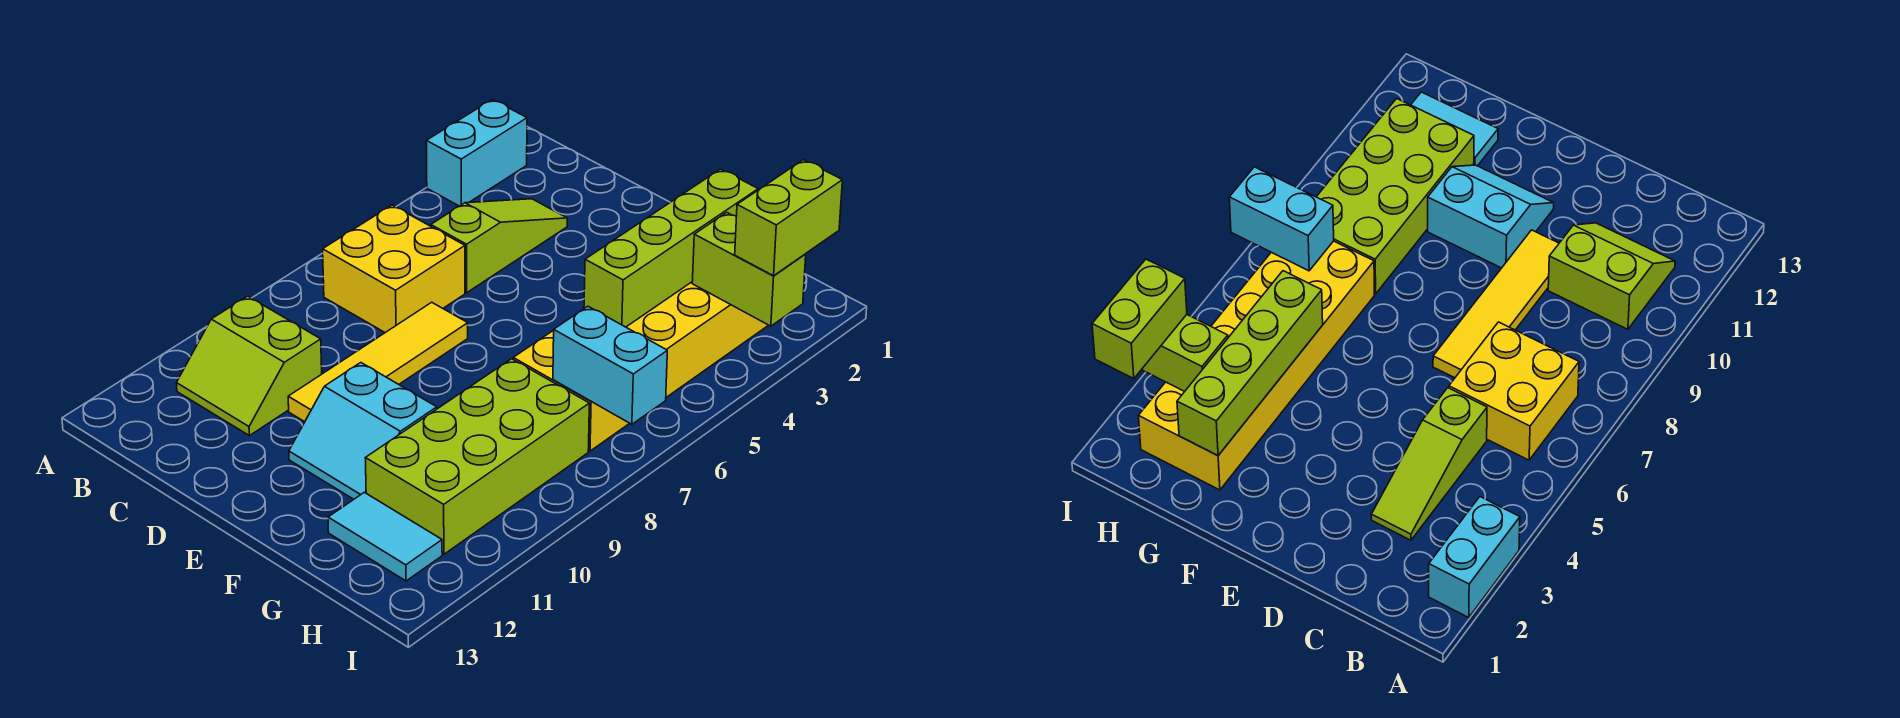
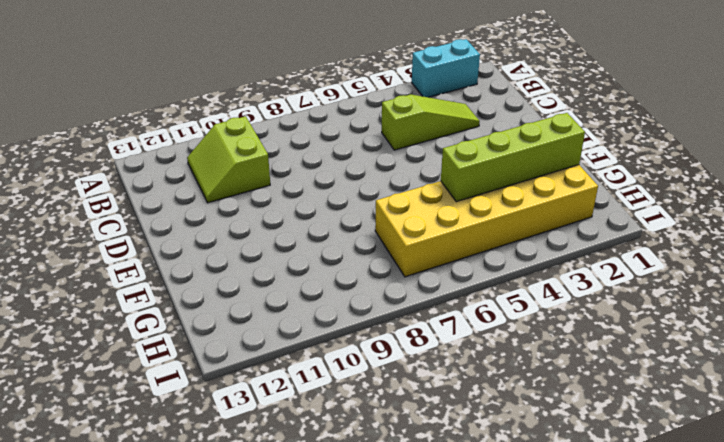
none -> yellow 2x2 brick [323,205,465,333]
none -> yellow 1x4 tile [288,302,468,422]
none -> cyan 2x2 slope [289,363,437,499]

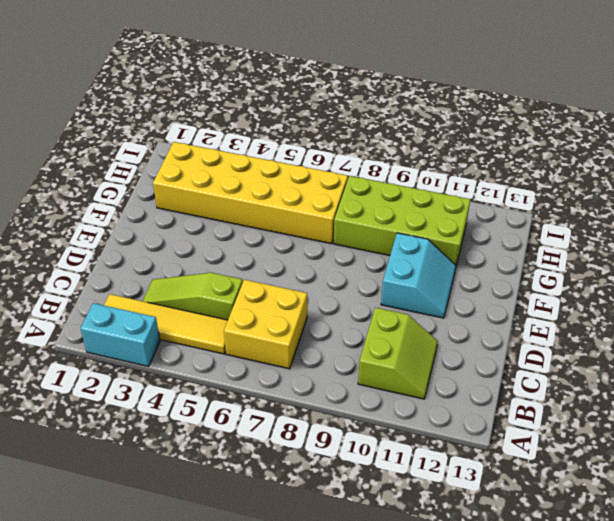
yellow 1x4 tile [104,294,228,354] -> yellow 1x4 tile moved to [288,302,468,422]
none -> cyan 1x2 tile [328,492,442,581]
none -> lime 1x4 brick [584,169,758,327]
none -> lime 1x2 brick [692,212,806,326]

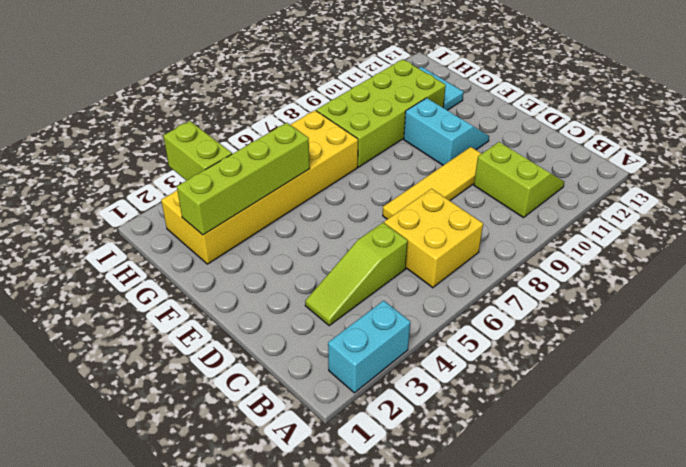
none -> cyan 1x2 brick [553,306,667,424]
none -> lime 1x2 brick [735,160,842,276]

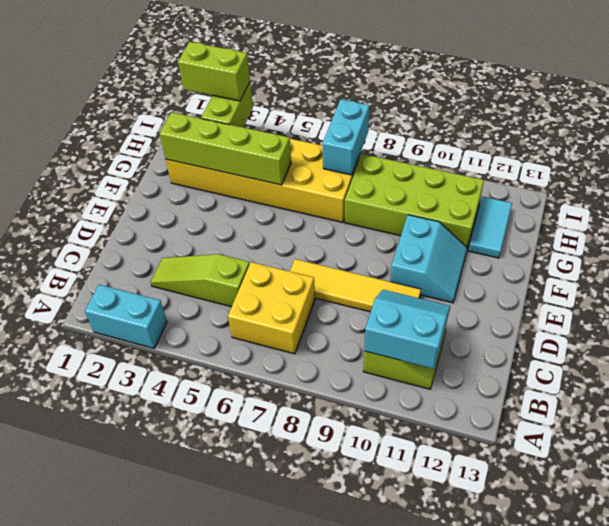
cyan 2x2 slope [364,290,450,369] -> none

